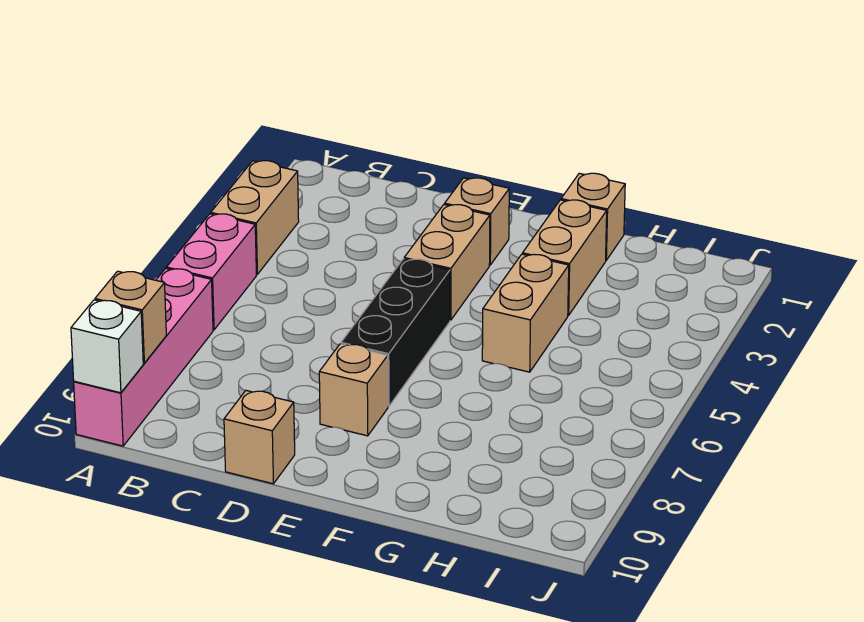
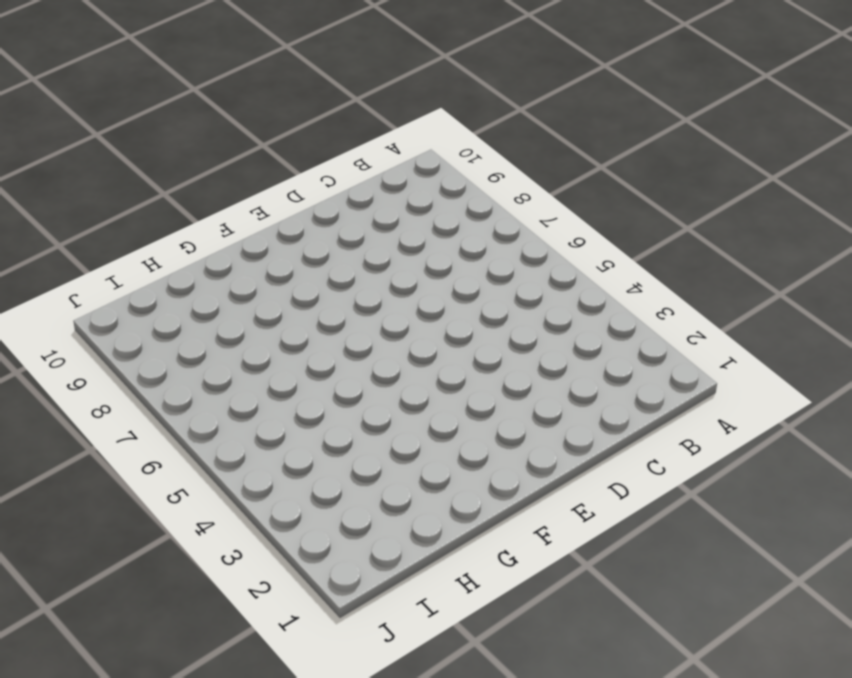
none -> tan 1x2 brick [211,161,299,275]
none -> pink 1x2 brick [166,214,256,330]
none -> pink 1x4 brick [74,268,213,446]

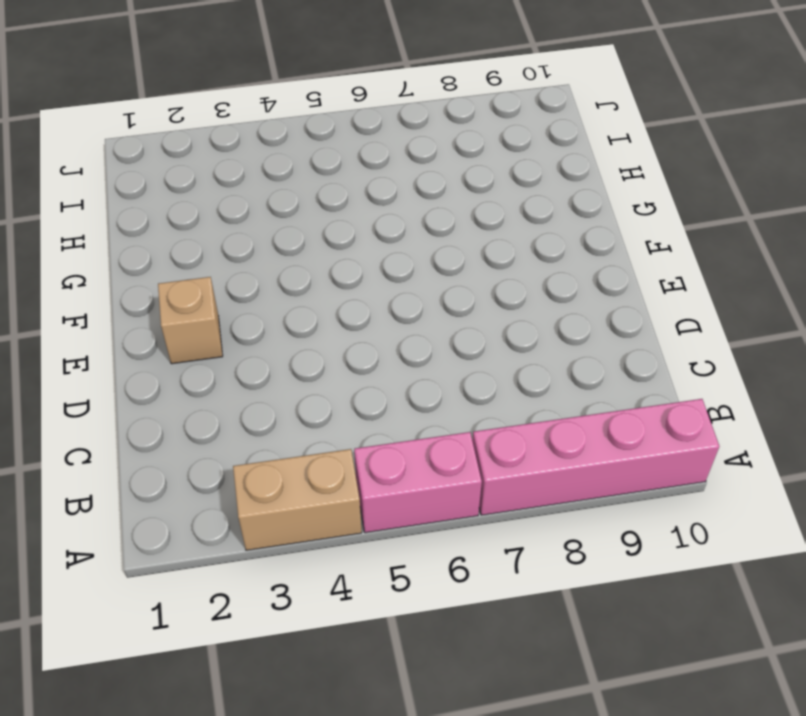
none -> tan 1x1 brick [224,391,295,484]
none -> tan 1x2 brick [404,205,490,320]
none -> black 1x3 brick [341,259,450,406]

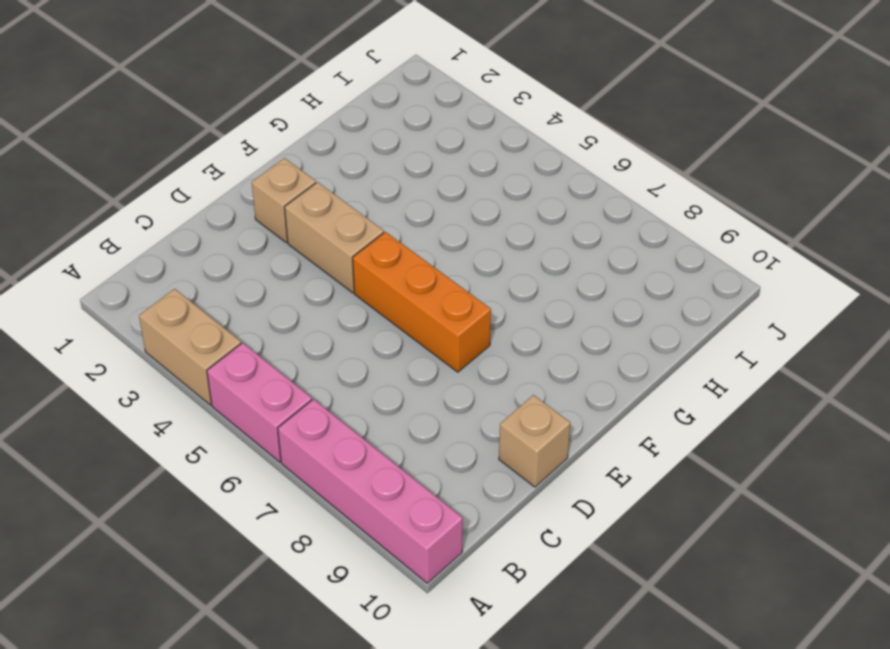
orange 1x3 brick [353,232,491,372] -> black 1x3 brick [341,259,450,406]
none -> tan 1x1 brick [319,344,388,436]
none -> tan 1x1 brick [561,173,625,260]
none -> tan 1x2 brick [523,200,607,315]

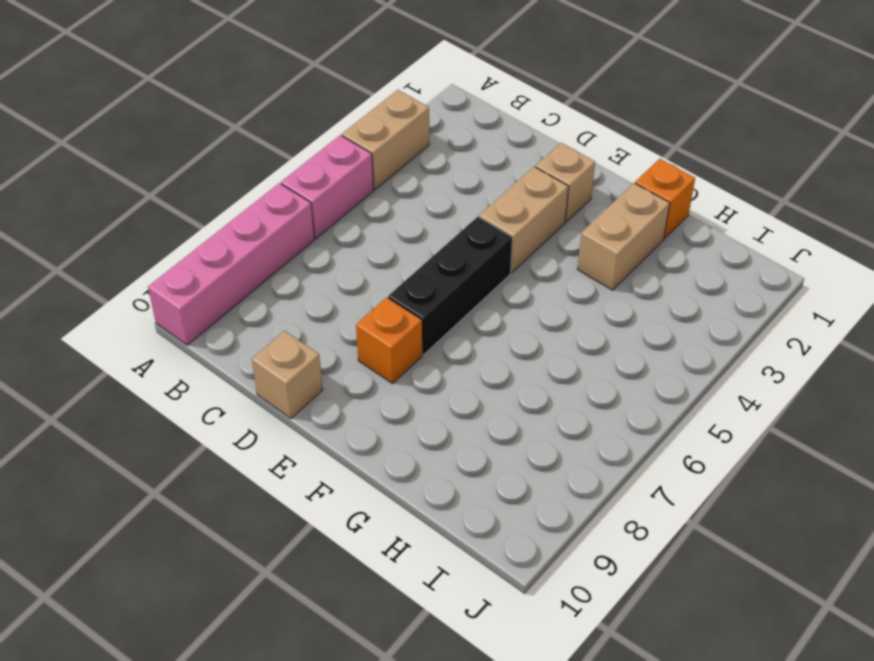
orange 1x1 brick [356,297,422,384] -> tan 1x1 brick [319,344,388,436]
orange 1x1 brick [635,159,695,239] -> tan 1x1 brick [561,173,625,260]
none -> tan 1x2 brick [482,254,569,372]
none -> tan 1x1 brick [95,271,166,363]
none -> white 1x1 brick [71,300,143,393]

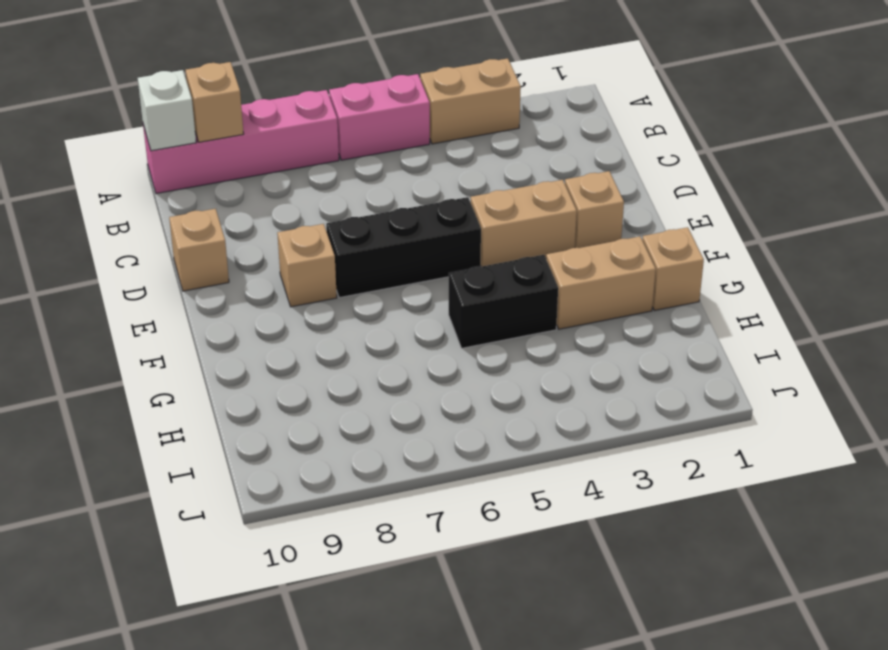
black 1x2 brick [449,255,558,348] -> tan 1x2 brick [482,254,569,372]

